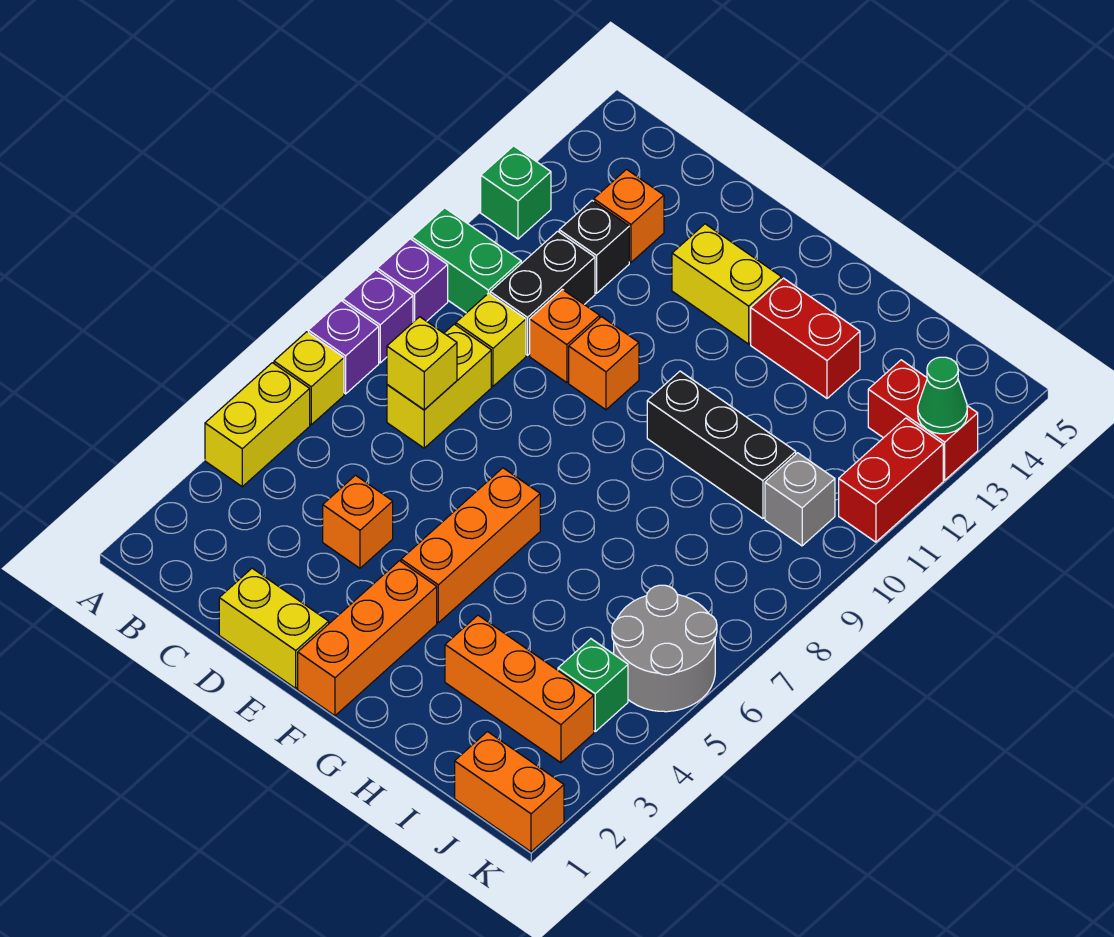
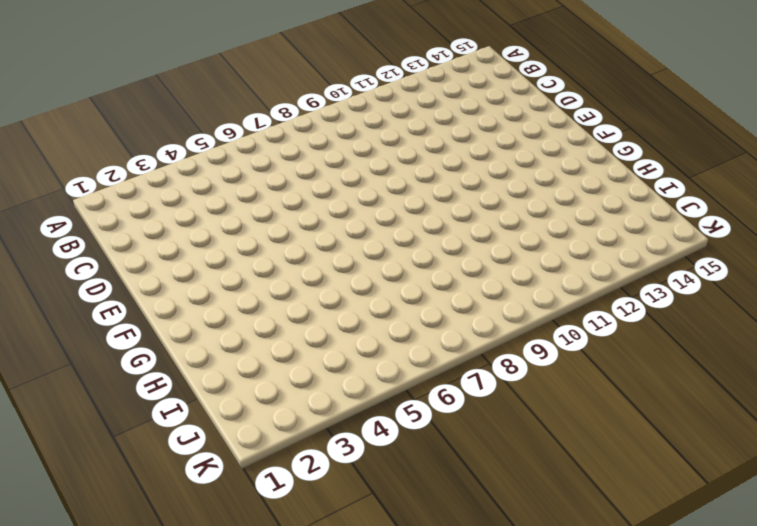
none -> yellow 1x2 brick [205,363,310,487]
none -> yellow 1x1 brick [274,332,344,425]
none -> purple 1x1 brick [308,301,379,394]
none -> purple 1x1 brick [343,270,413,363]

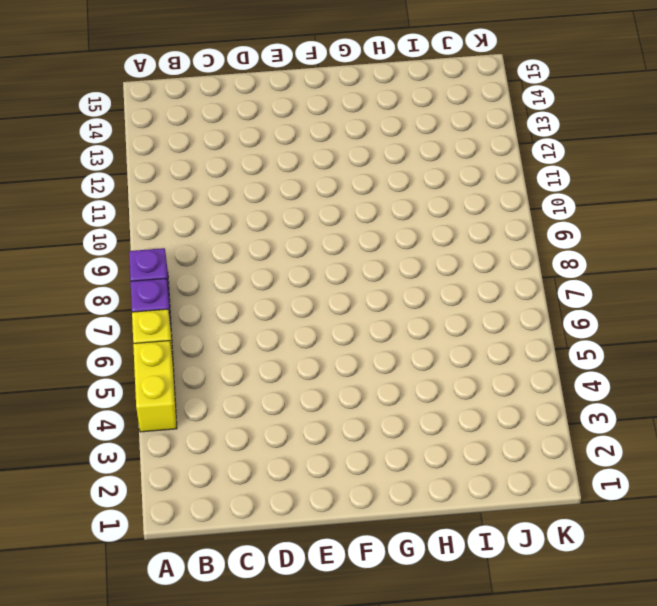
none -> purple 1x1 brick [377,239,448,322]
none -> green 1x2 brick [412,208,521,313]
none -> green 1x1 brick [481,146,551,239]
none -> yellow 1x2 brick [387,324,491,448]

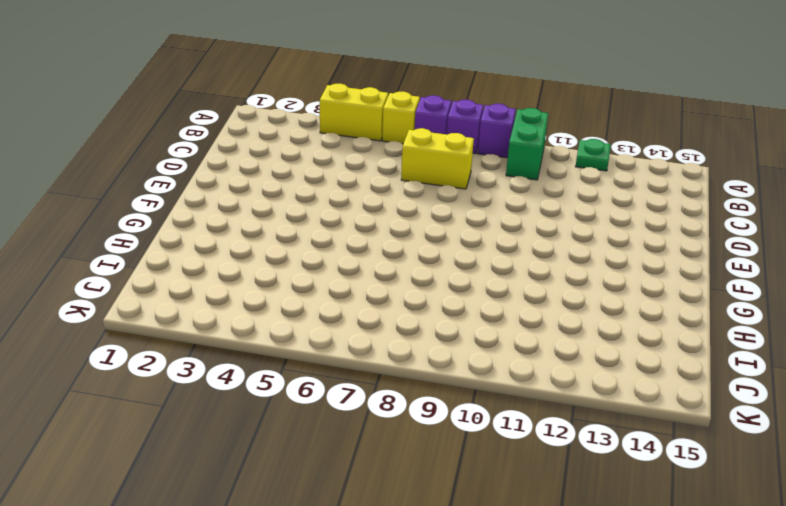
green 1x1 plate [576,139,611,171] -> green 1x1 brick [481,146,551,239]
none -> yellow 1x1 brick [456,293,526,386]
none -> black 1x2 brick [490,231,595,355]
none -> black 1x1 brick [559,200,629,293]
none -> orange 1x1 brick [594,169,664,262]

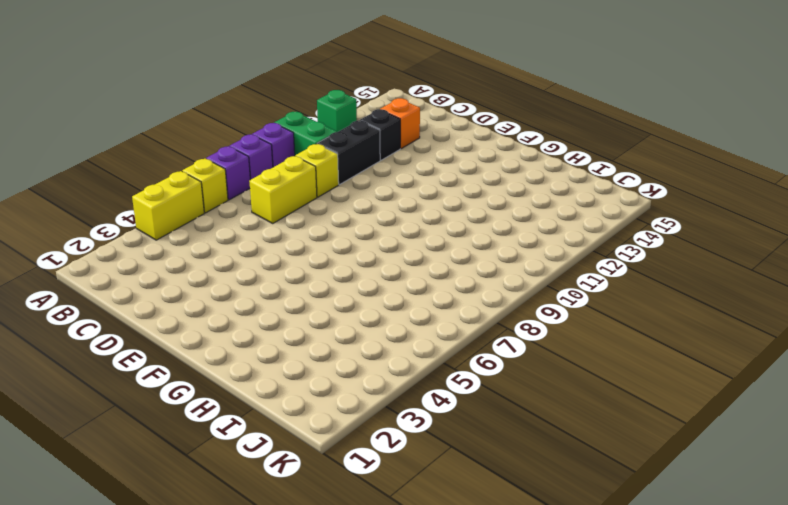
none -> yellow 1x2 brick [219,568,329,688]
none -> orange 1x1 brick [323,475,393,568]
none -> orange 1x1 brick [530,289,600,383]
none -> orange 1x1 brick [569,317,639,410]

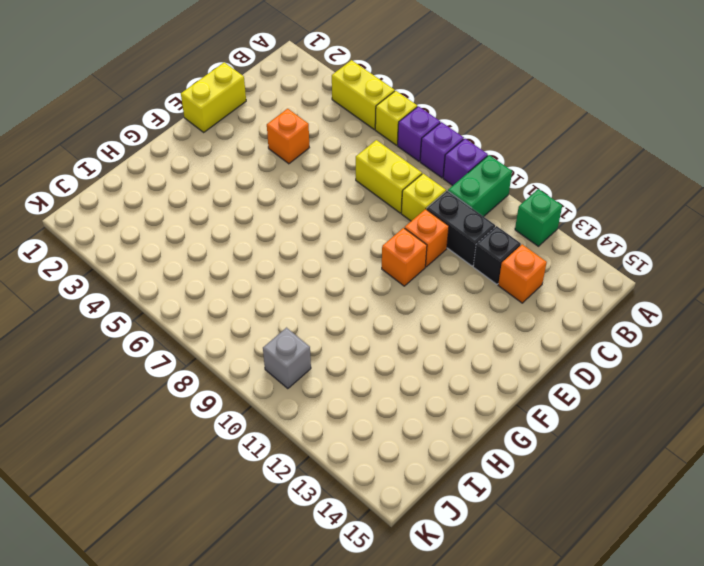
none -> yellow 1x2 brick [672,224,782,344]
none -> orange 1x3 brick [298,561,437,716]
none -> orange 1x3 brick [401,468,540,623]
none -> black 1x3 brick [647,371,796,519]

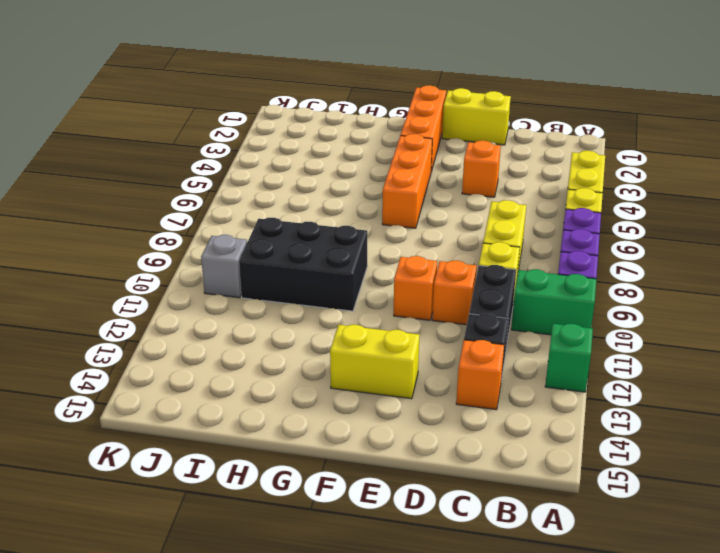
black 2x3 brick [239,218,367,311] -> black 1x3 brick [647,371,796,519]
none -> red 1x2 brick [751,278,860,398]
none -> orange 1x3 brick [445,615,594,763]
none -> orange 1x2 brick [455,732,564,852]
none -> green 1x1 brick [558,639,628,731]

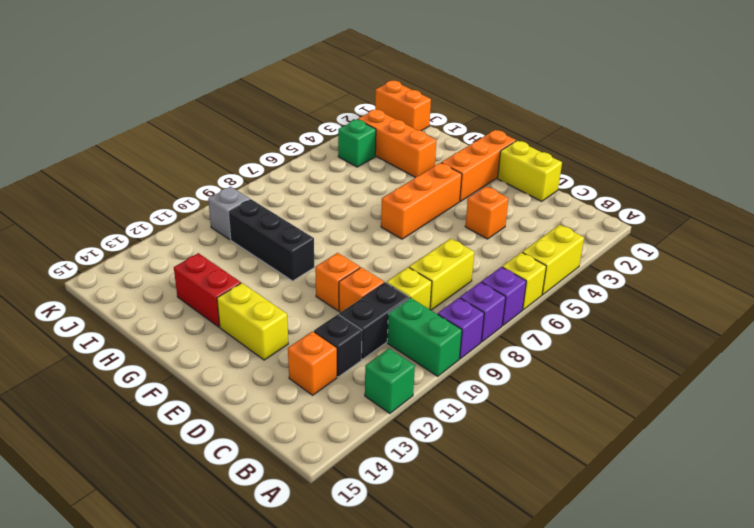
none -> grey 2x2 round brick [612,585,717,712]
none -> red 1x2 brick [868,360,978,480]
none -> red 1x2 brick [839,418,943,542]
none -> yellow 1x1 brick [387,317,457,410]

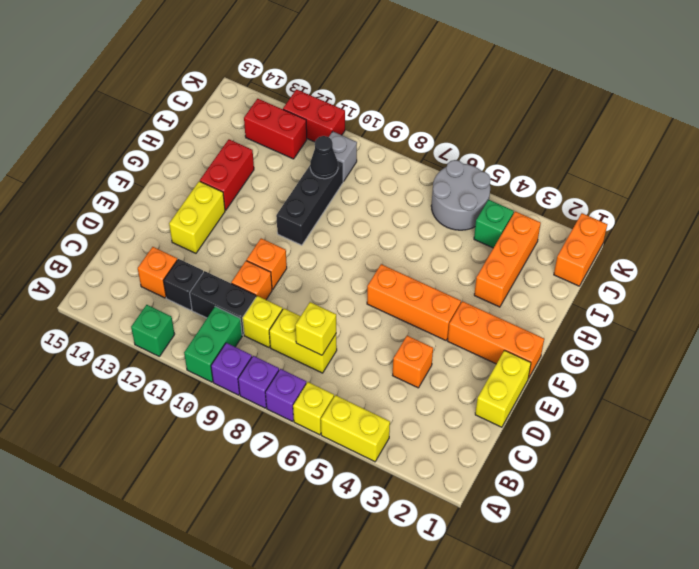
black 1x1 cone [310,136,338,179] -> none
red 1x2 brick [244,99,307,159] -> red 1x2 brick turned to [868,360,978,480]
none -> green 1x1 cone [918,357,967,434]

